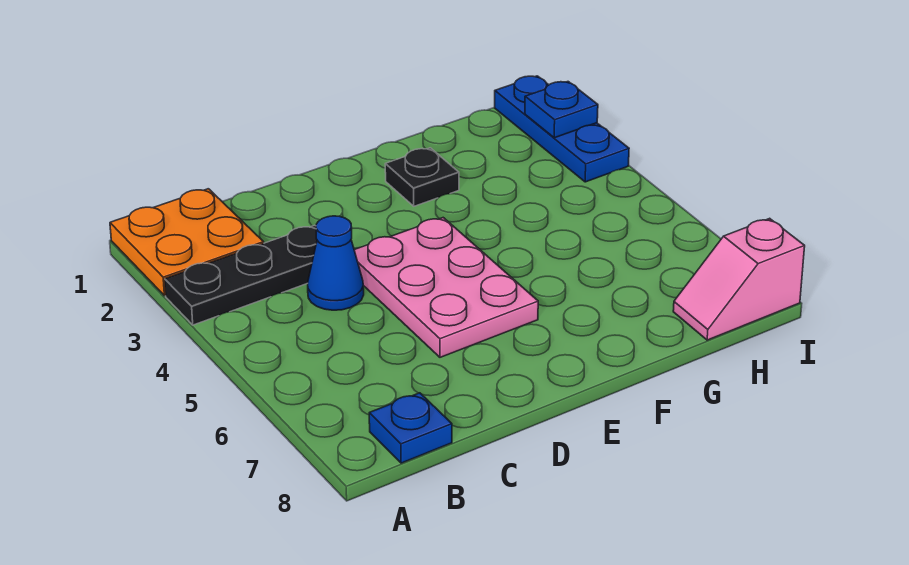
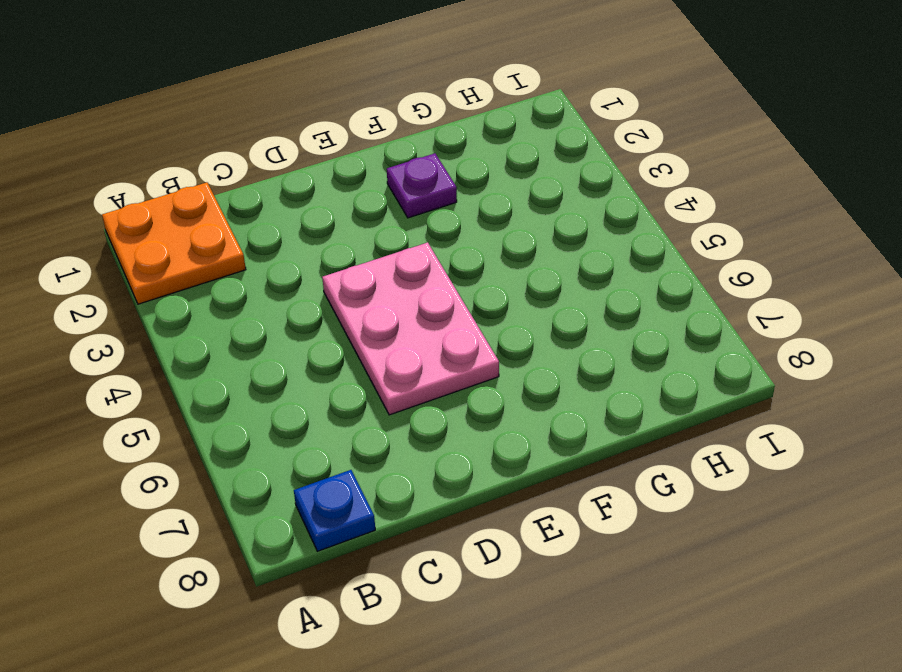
purple 1x1 plate [387,153,457,218] -> black 1x1 plate [385,148,459,206]
none -> black 1x3 plate [165,225,317,325]
none -> blue 1x1 cone [308,216,364,310]

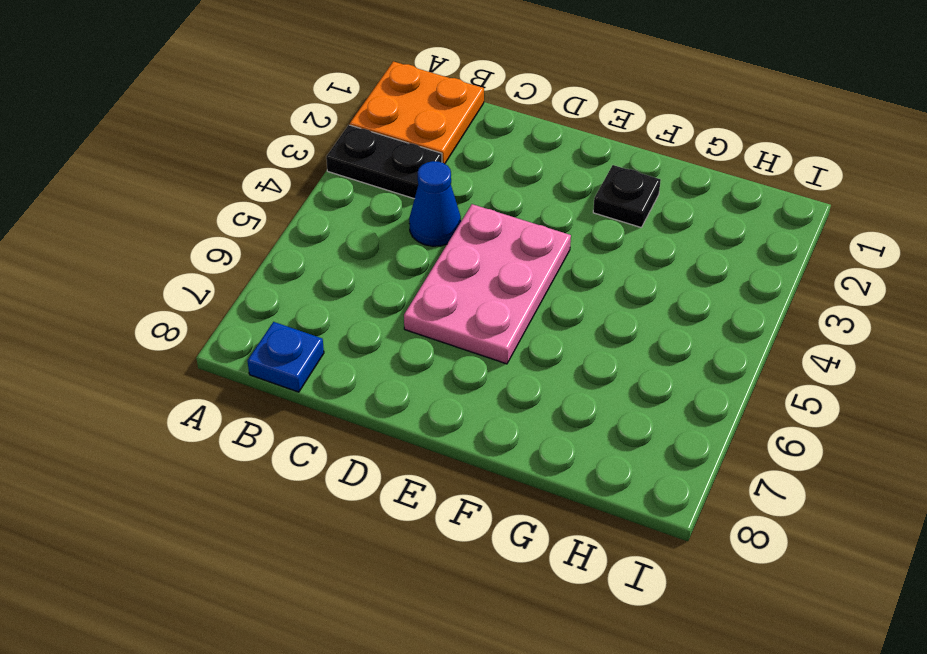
black 1x2 plate [326,125,442,199] -> black 1x3 plate [165,225,317,325]
none -> pink 1x2 slope [673,218,805,340]
none -> blue 1x3 plate [495,76,629,182]

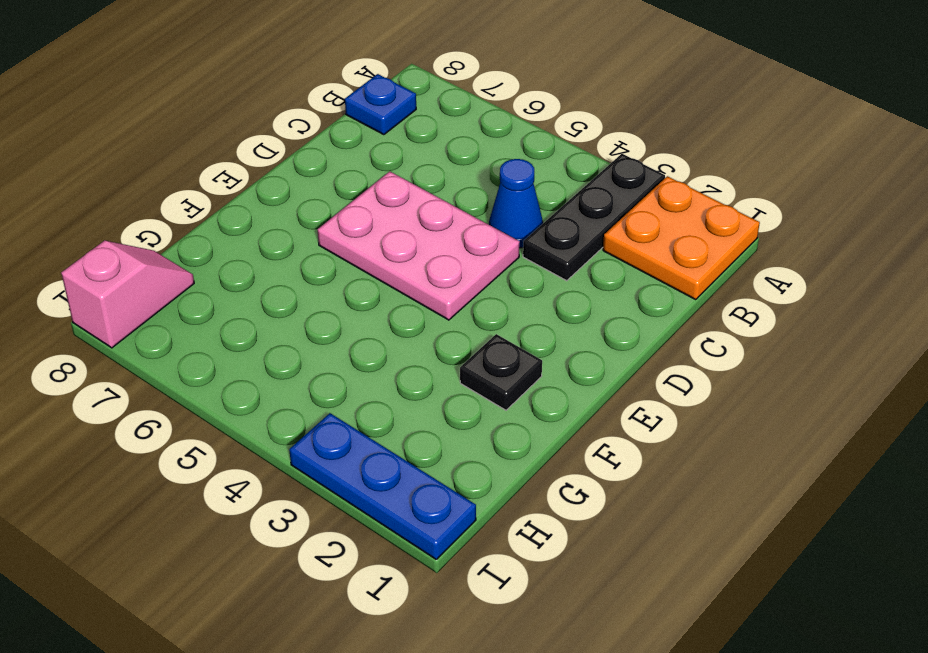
none -> blue 1x1 plate [525,82,598,138]

